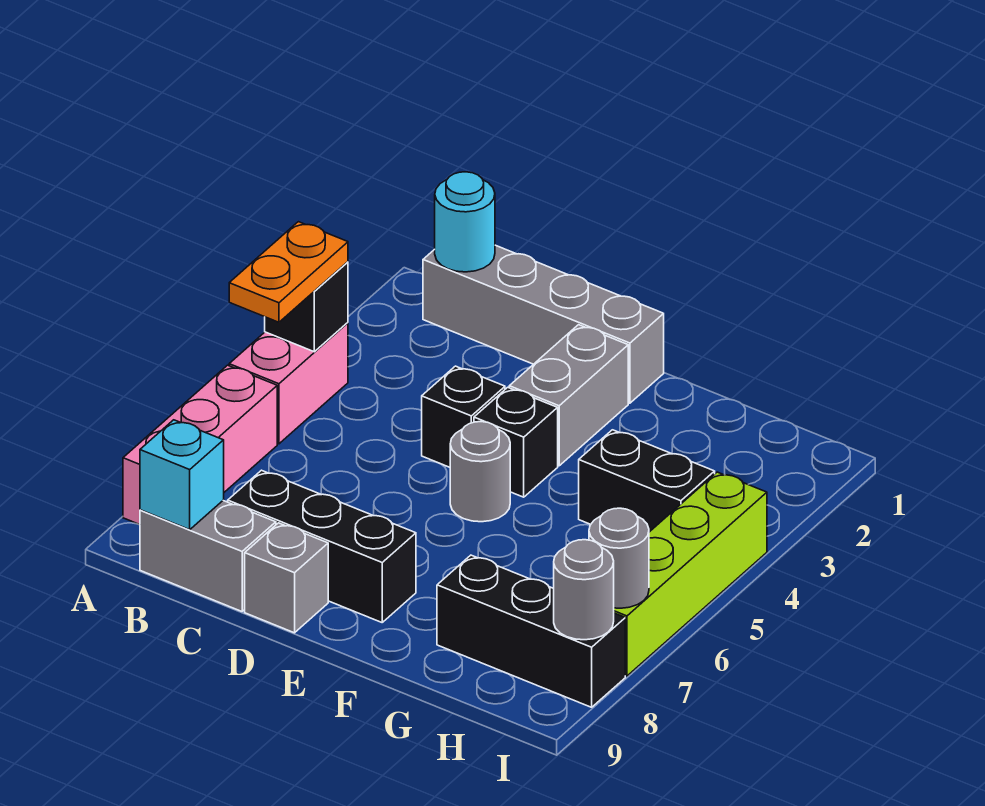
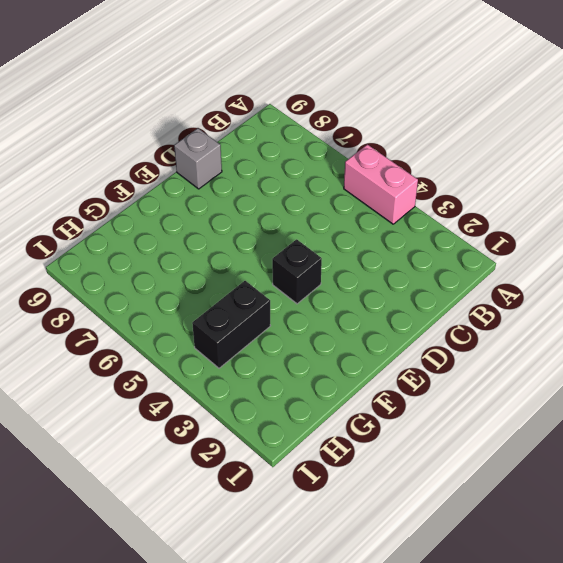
none -> pink 1x3 brick [123,365,277,525]
none -> grey 1x4 brick [423,245,664,403]
none -> grey 1x2 brick [140,501,276,611]

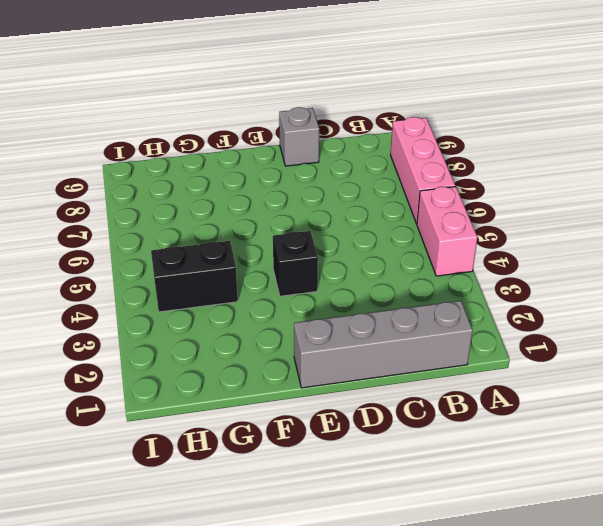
none -> grey 1x2 brick [140,501,276,611]
none -> black 1x3 brick [228,470,416,622]
none -> black 1x1 brick [422,366,505,467]

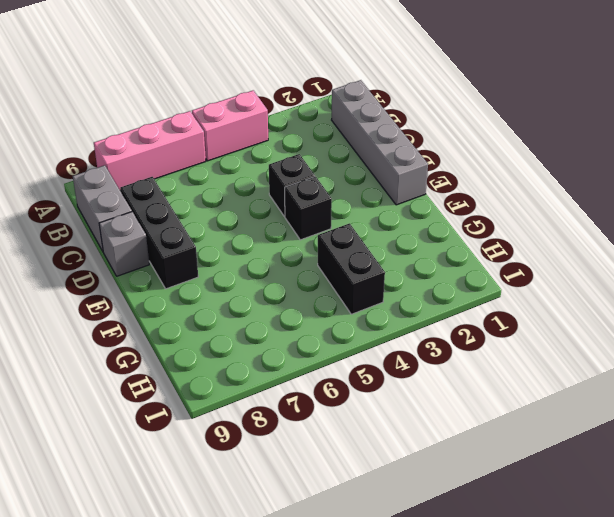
none -> grey 1x2 brick [509,325,628,466]
none -> grey 1x1 round brick [450,422,510,522]
none -> black 1x3 brick [437,555,625,707]

